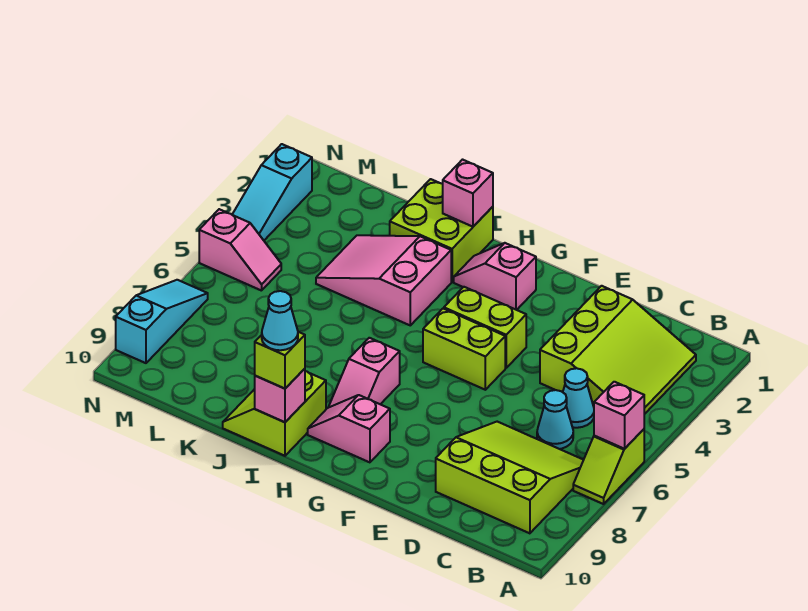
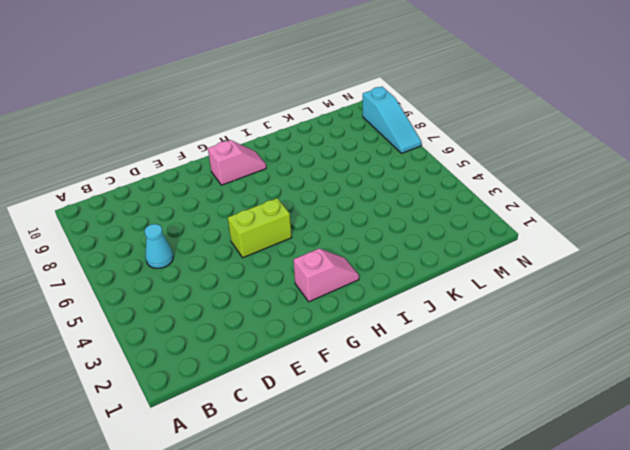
none -> lime 1x2 slope [573,429,644,504]
none -> lime 3x3 slope [540,286,696,414]
none -> lime 3x3 slope [436,422,583,533]

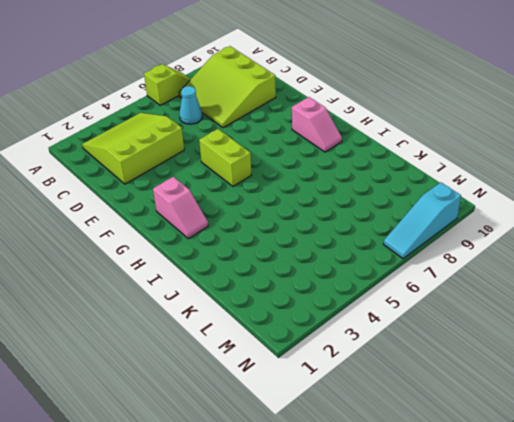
none -> cyan 1x1 cone [563,368,594,428]
none -> lime 1x2 brick [444,287,526,368]
none -> pink 1x2 slope [328,338,400,408]

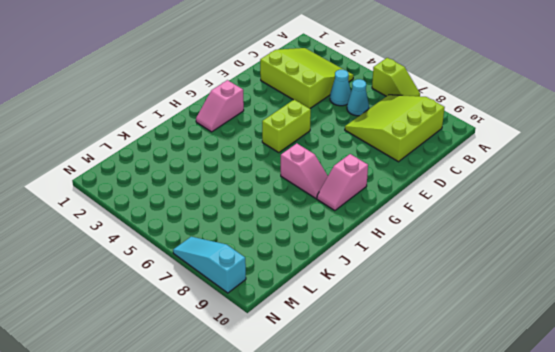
none -> lime 1x2 brick [444,287,526,368]
none -> lime 2x2 brick [390,179,493,282]
none -> pink 2x3 slope [316,235,451,325]

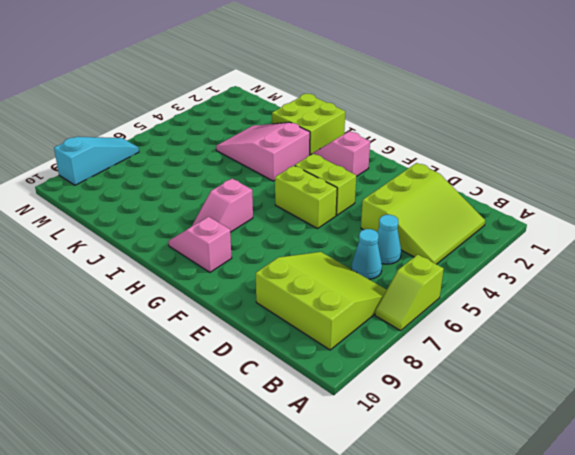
none -> lime 2x2 slope [223,371,326,456]
none -> pink 1x2 slope [199,209,281,291]
none -> cyan 1x3 slope [232,144,312,240]

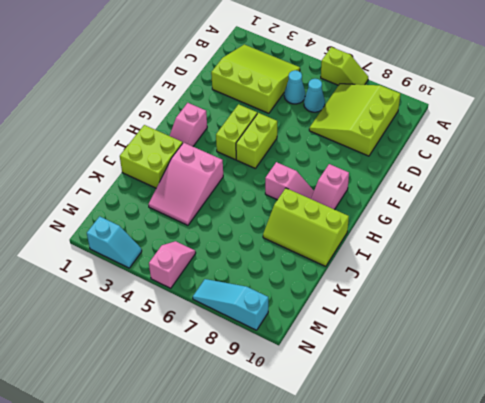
lime 2x3 slope [263,188,349,266] -> lime 2x2 slope [223,371,326,456]
cyan 1x2 slope [87,216,142,268] -> cyan 1x3 slope [232,144,312,240]
none -> pink 1x1 brick [594,382,644,449]
none -> pink 1x1 brick [443,160,493,227]
none -> pink 1x1 brick [255,369,305,422]

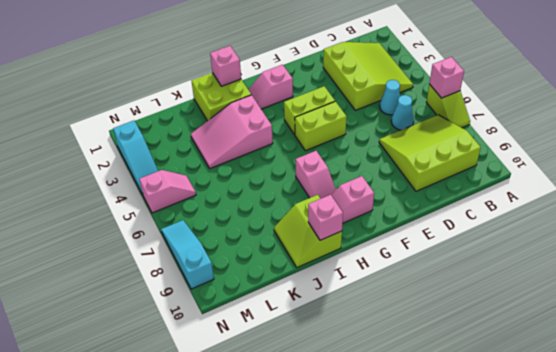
none -> lime 1x1 brick [255,332,305,389]
none -> cyan 1x1 cone [262,291,298,350]

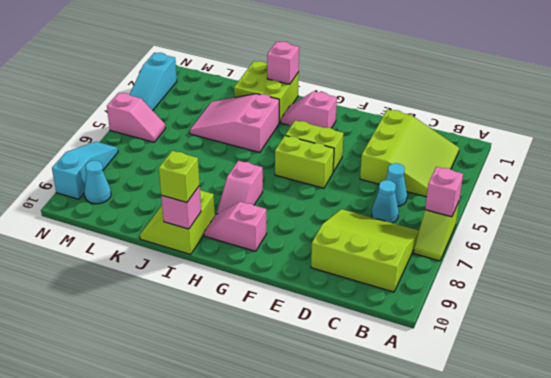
cyan 1x1 cone [84,160,111,204] -> cyan 1x1 cone moved to [262,291,298,350]

